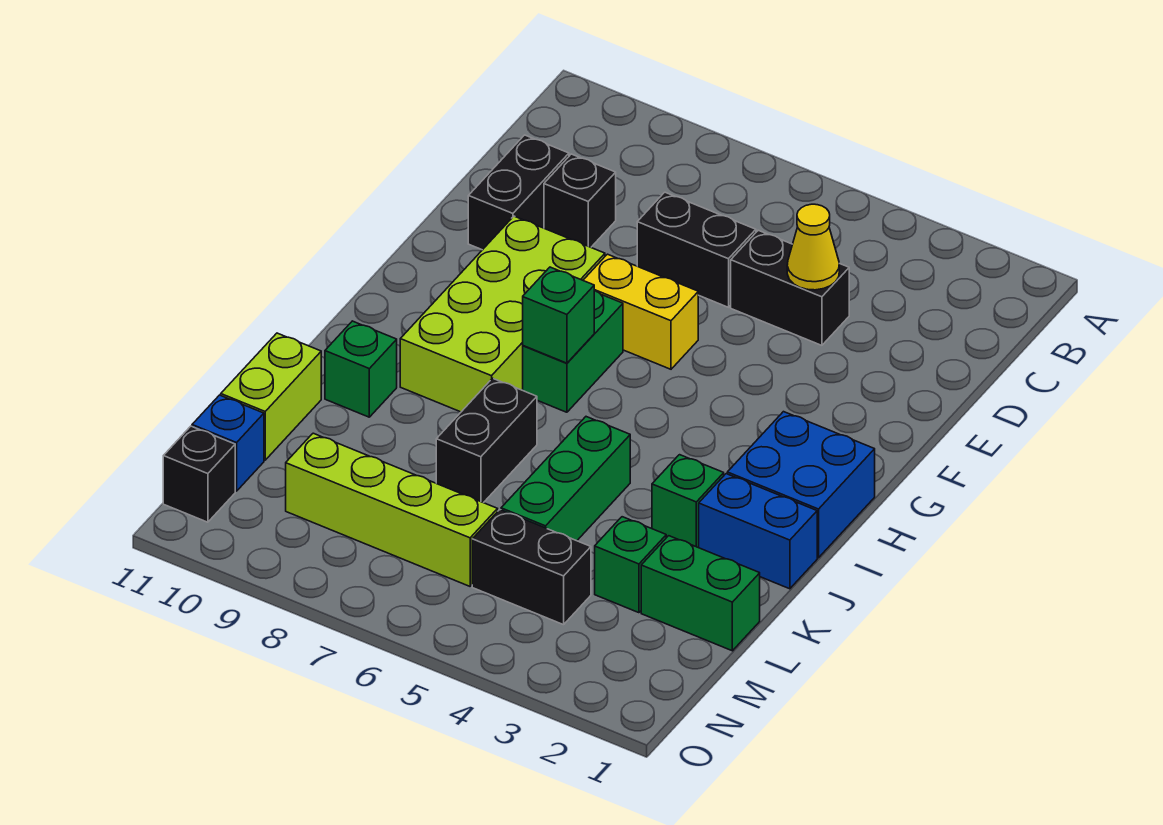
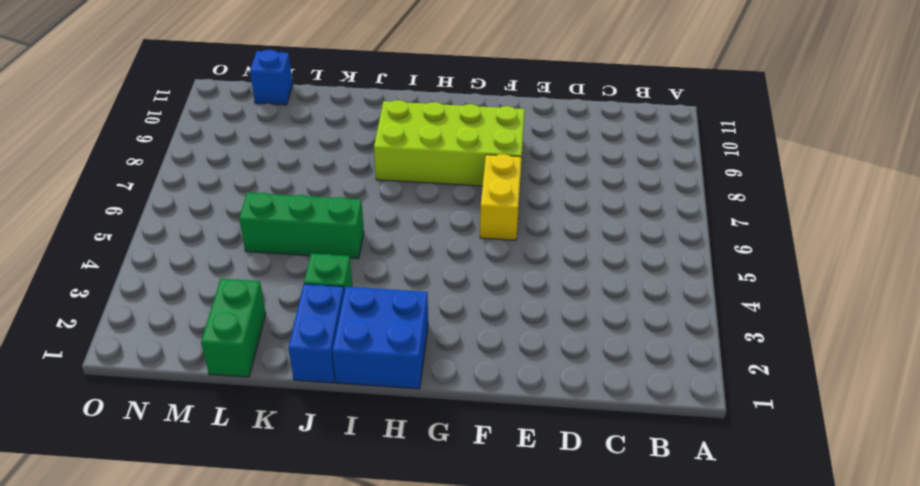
none -> black 1x2 brick [731,230,849,345]
none -> black 1x2 brick [637,192,756,307]
none -> black 1x1 brick [544,154,616,247]

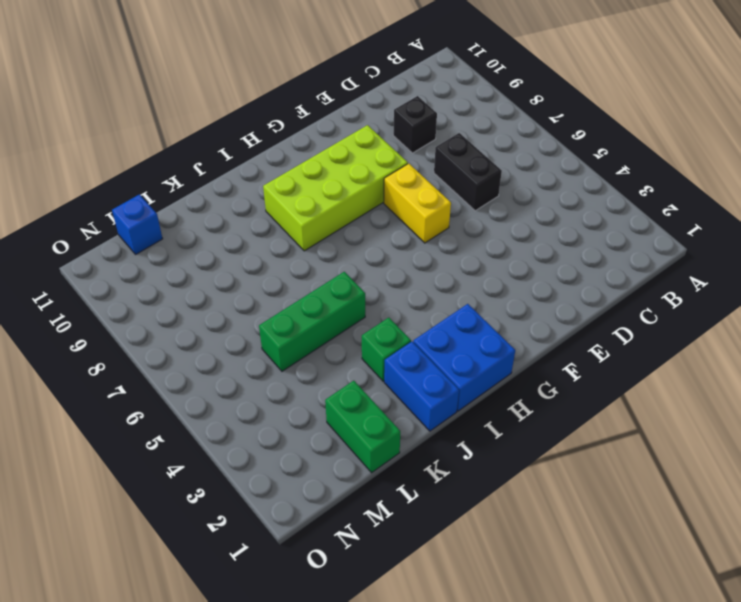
none -> black 1x2 brick [731,230,849,345]
none -> black 1x2 brick [468,135,569,250]
none -> green 1x2 brick [523,291,623,412]

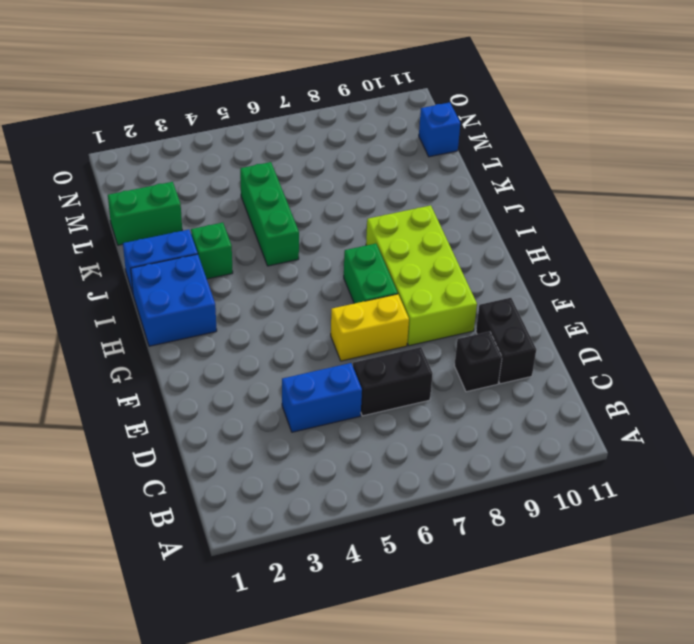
blue 1x2 brick [282,363,362,432] -> black 1x2 brick [731,230,849,345]
none -> black 1x2 brick [436,378,537,503]
none -> green 1x1 brick [325,321,397,417]
none -> lime 1x2 brick [221,333,321,460]

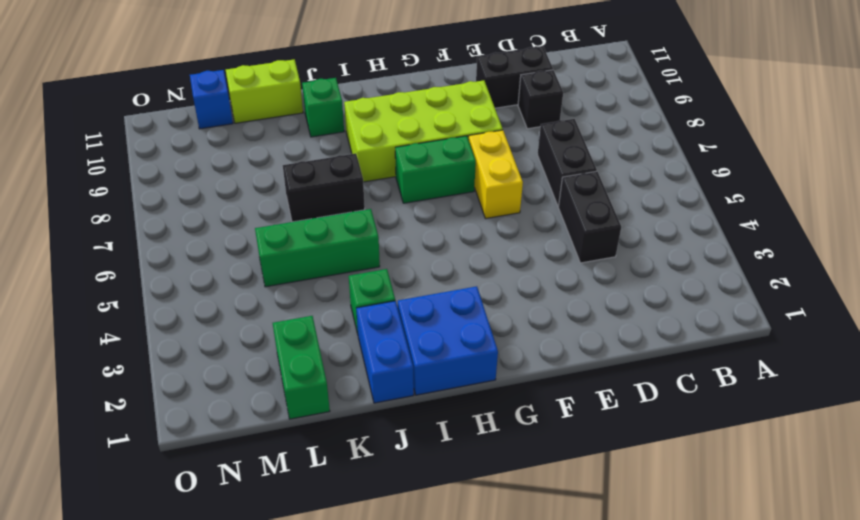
none -> green 1x1 brick [595,517,666,613]
none -> black 1x2 brick [472,510,591,625]
none -> lime 1x4 brick [286,433,498,586]

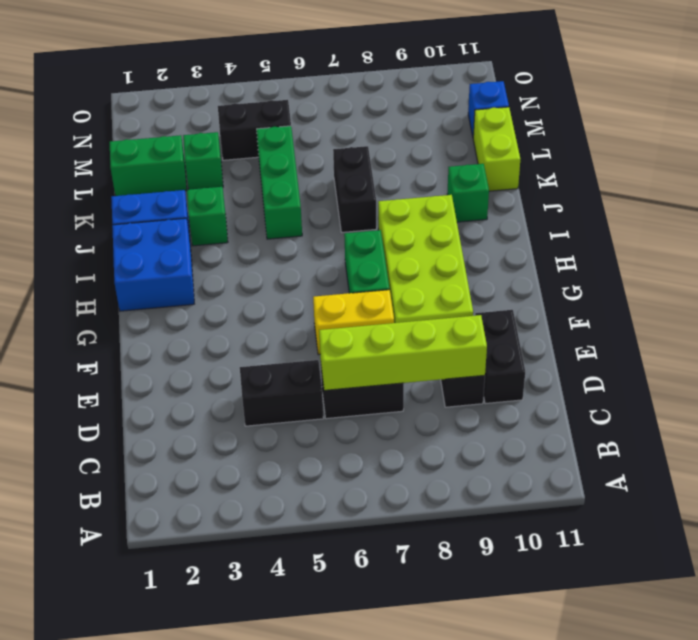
lime 1x4 brick [319,315,487,390] -> lime 1x4 brick moved to [286,433,498,586]
none -> black 1x1 brick [163,426,235,522]
none -> yellow 1x1 cone [787,204,839,290]
none -> green 1x1 brick [523,267,594,363]

